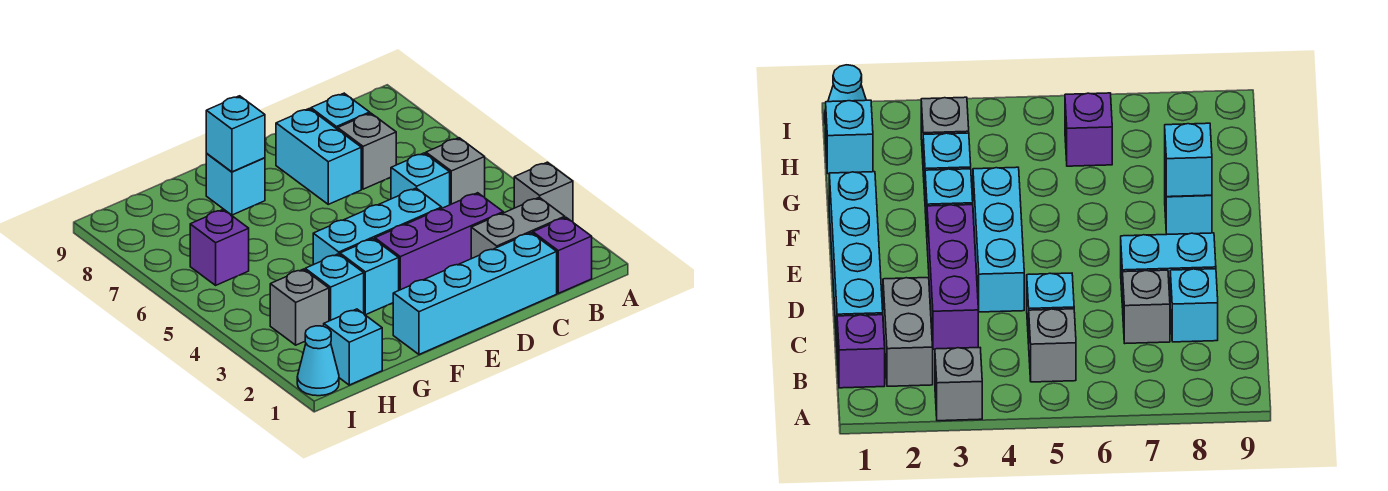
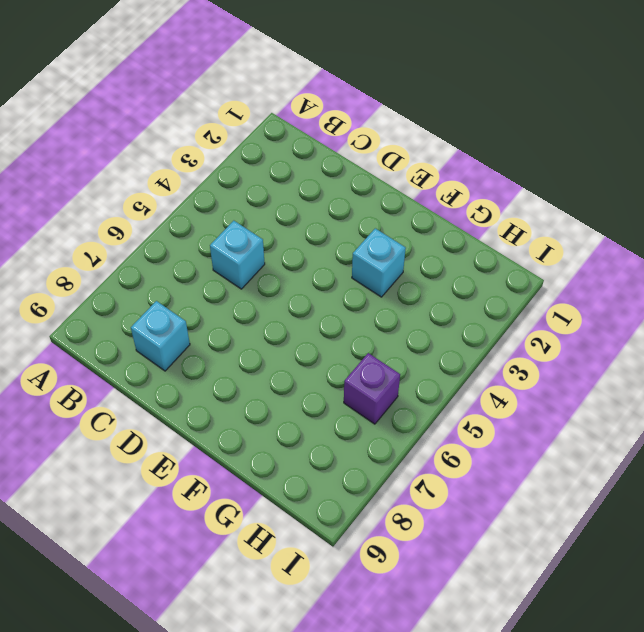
none -> grey 1x1 brick [514,162,573,222]
none -> purple 1x1 brick [533,218,592,293]
none -> grey 1x2 brick [471,197,565,259]

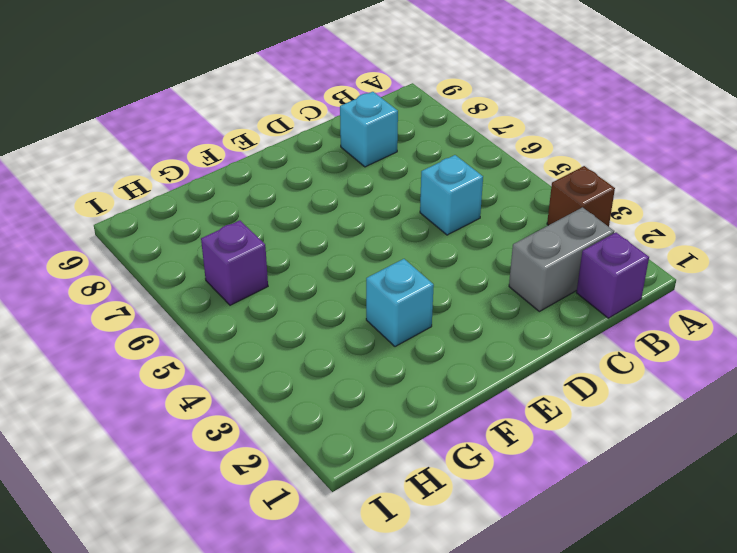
brown 1x1 brick [547,166,615,227] -> grey 1x1 brick [514,162,573,222]
none -> grey 1x1 brick [426,138,485,205]
none -> cyan 1x4 brick [393,233,557,354]
none -> purple 1x3 brick [375,193,503,290]

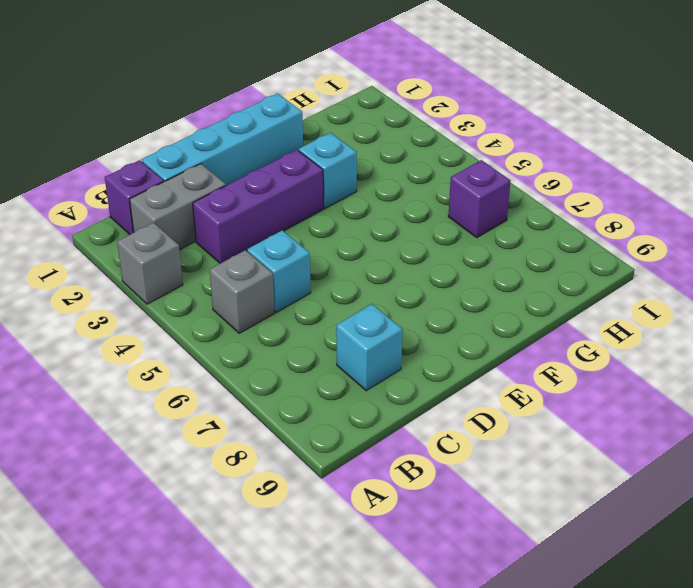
none -> grey 1x1 brick [338,113,396,189]
none -> cyan 1x3 brick [313,188,442,265]
none -> cyan 1x2 brick [276,109,361,204]

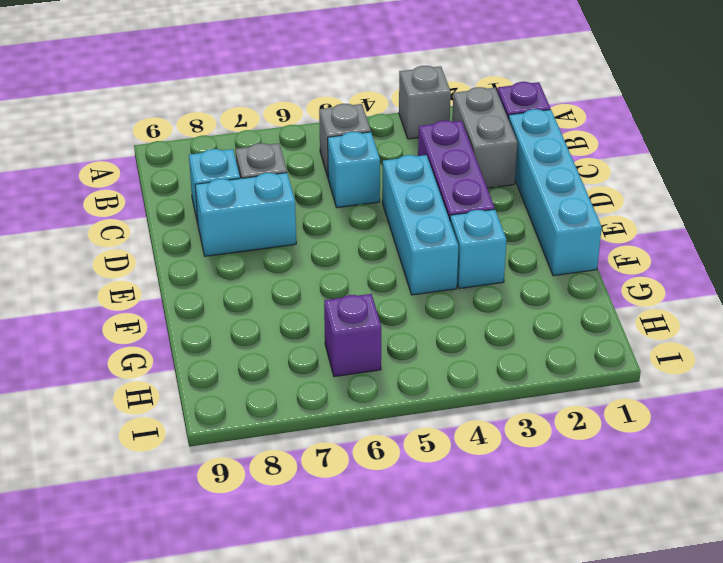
none -> cyan 1x1 brick [206,154,265,215]
none -> cyan 1x1 brick [305,254,364,321]
none -> cyan 1x1 brick [324,309,382,385]

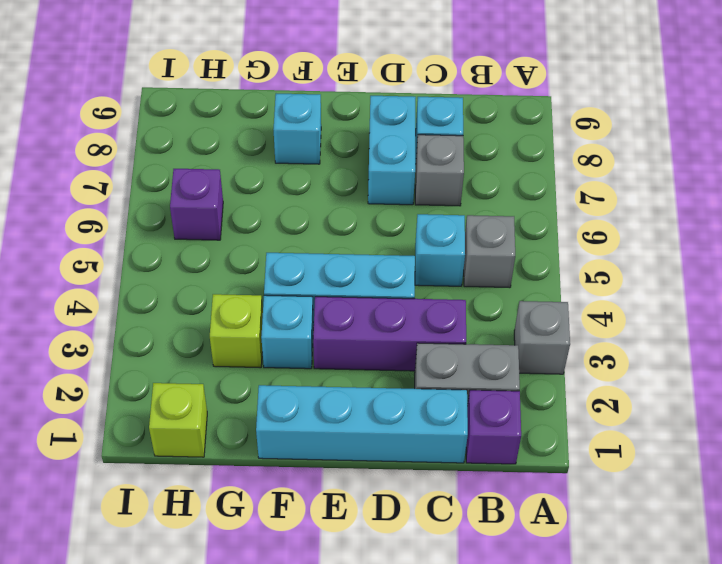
lime 1x1 brick [210,294,263,368] -> cyan 1x1 brick [305,254,364,321]
lime 1x1 brick [149,383,207,457] -> cyan 1x1 brick [324,309,382,385]
none -> grey 1x1 brick [270,269,329,345]
none -> cyan 1x1 cone [297,326,339,396]
none -> cyan 1x1 brick [206,96,265,172]

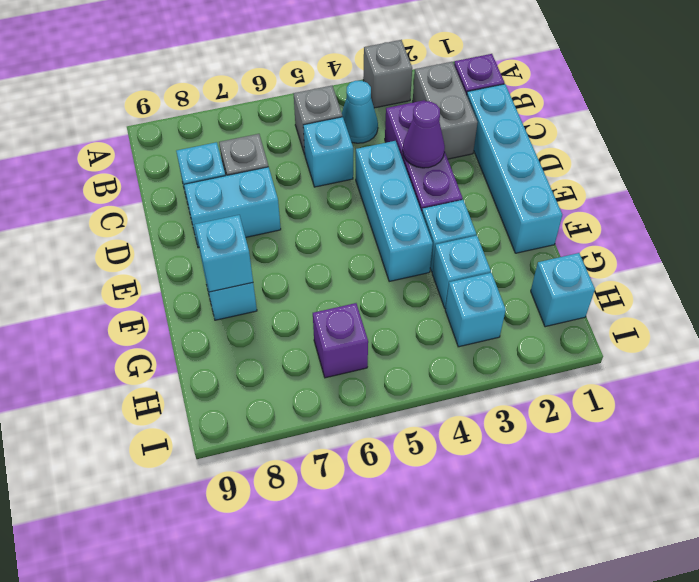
cyan 1x1 cone [342,81,378,143] -> cyan 1x1 cone moved to [297,326,339,396]
purple 1x1 cone [403,101,445,168] -> none
cyan 1x1 brick [445,273,506,347] -> grey 1x1 brick [270,269,329,345]

